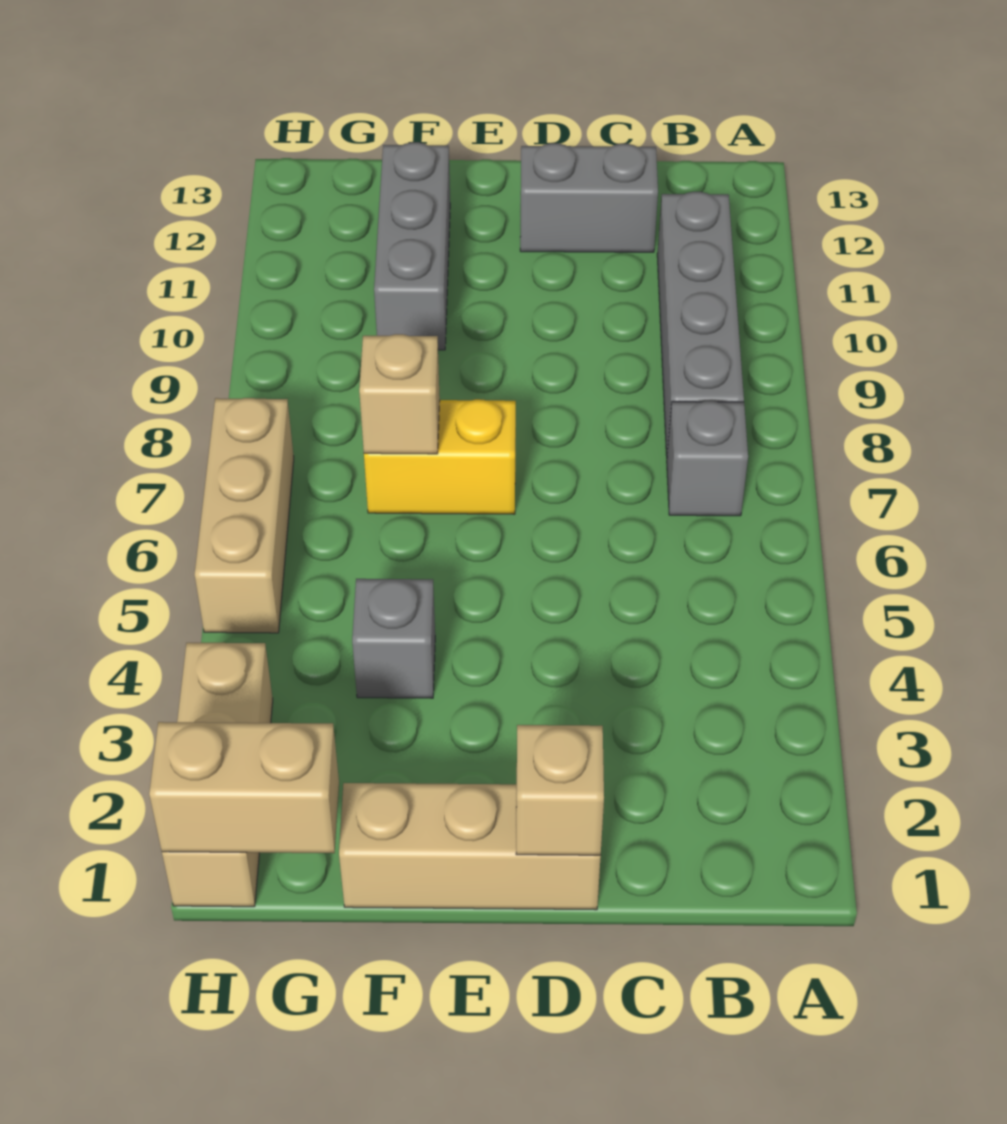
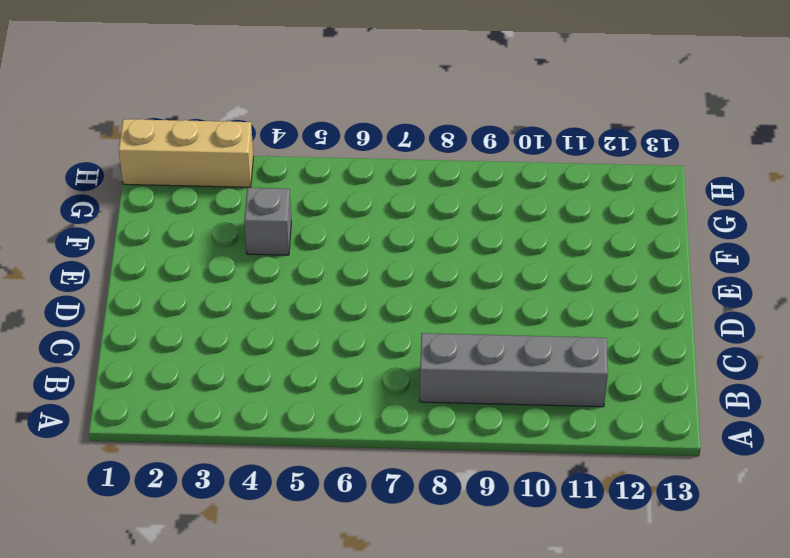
none -> grey 1x1 brick [667,401,748,516]
none -> grey 1x2 brick [520,143,658,252]
none -> tan 1x3 brick [339,783,601,910]

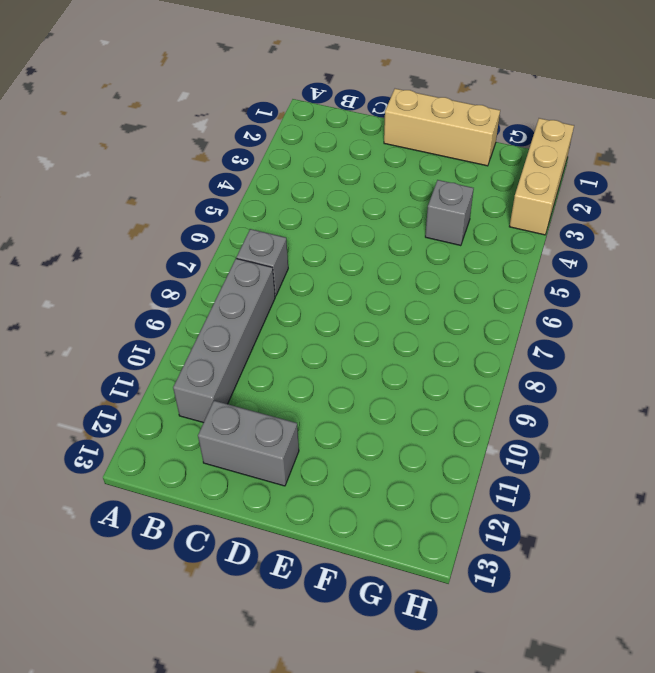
none -> yellow 1x2 brick [364,399,516,514]
none -> grey 1x3 brick [374,142,450,350]
none -> tan 1x3 brick [194,398,294,633]

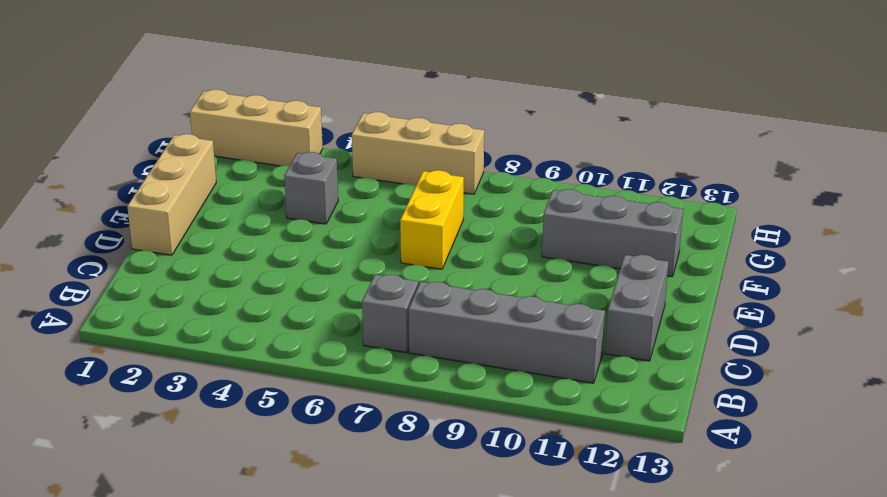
none -> tan 1x1 brick [516,725,604,855]
none -> tan 1x1 brick [359,334,440,454]
none -> tan 1x2 brick [149,722,339,853]

